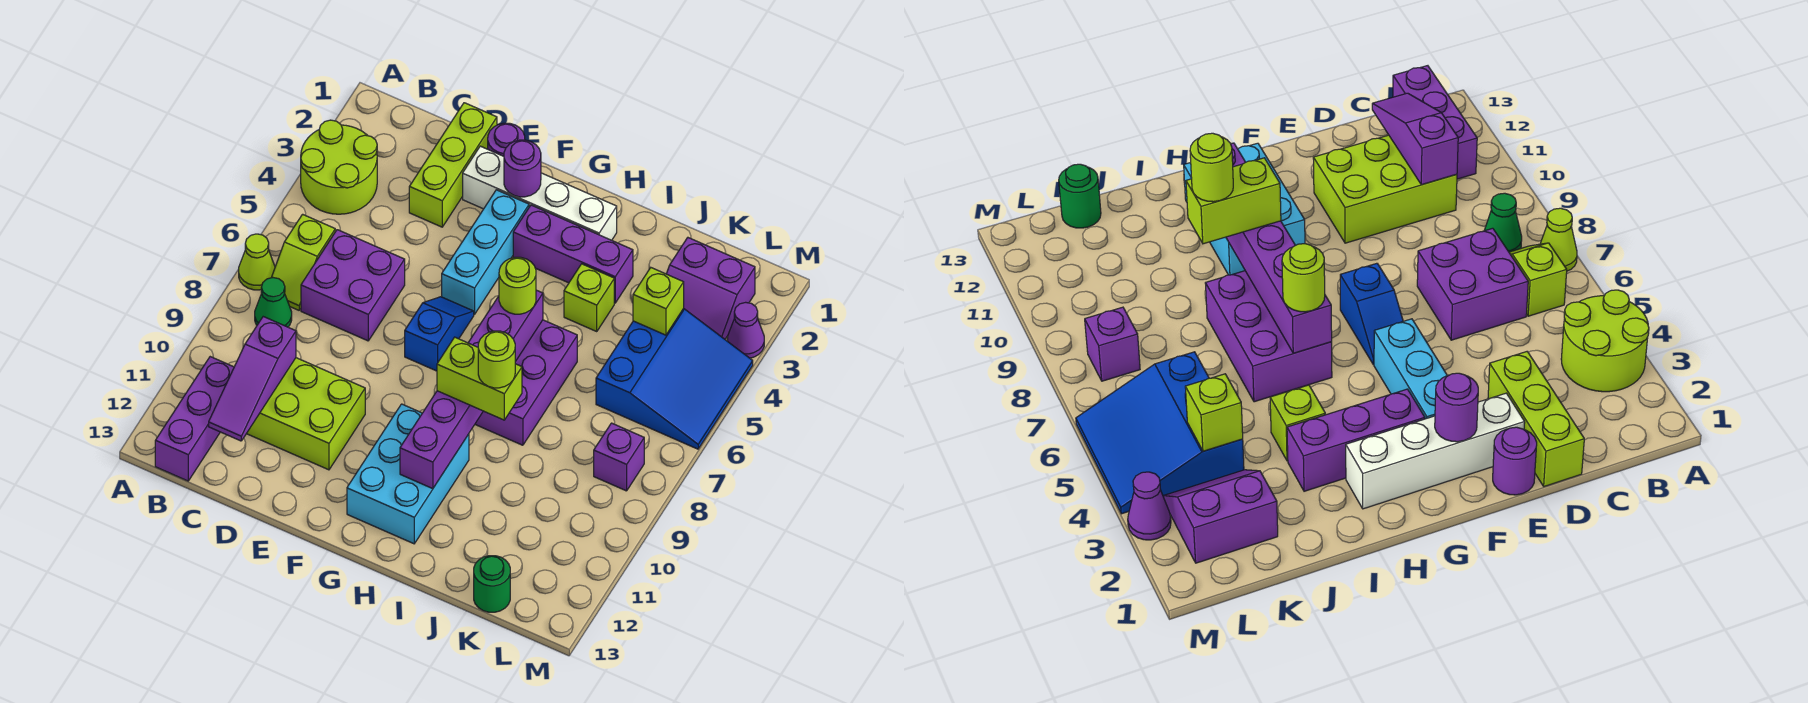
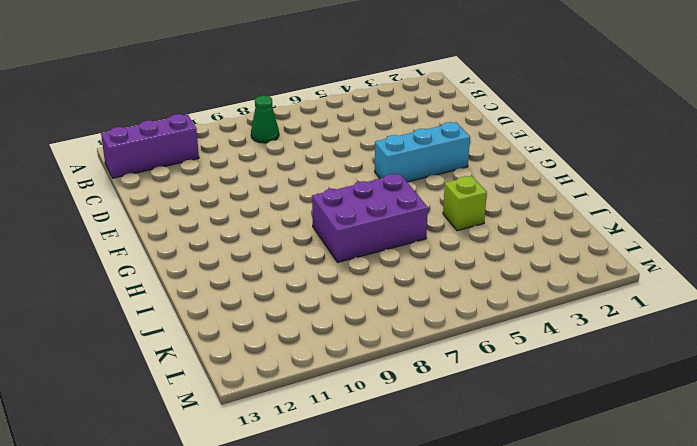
none -> lime 2x2 round brick [301,120,377,214]
none -> lime 1x1 cone [239,234,275,290]
none -> lime 1x2 slope [272,214,335,310]

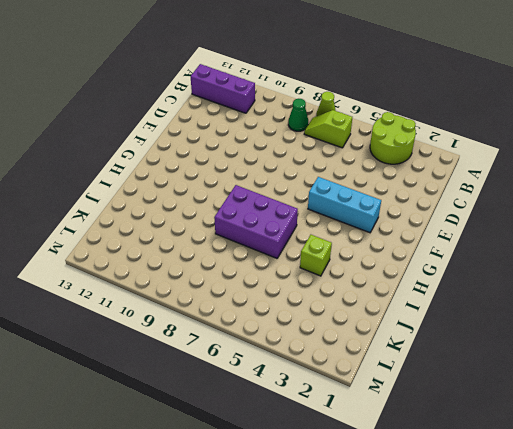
none -> purple 2x2 brick [301,230,405,341]
none -> lime 2x3 brick [246,358,365,470]
none -> lime 1x3 brick [409,103,497,227]

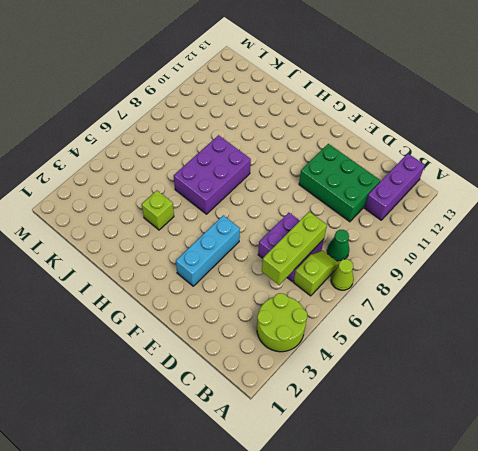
lime 1x3 brick [262,212,327,285] -> lime 1x3 brick moved to [409,103,497,227]
green 2x3 brick [299,144,380,222] -> lime 2x3 brick [246,358,365,470]
none -> purple 1x1 round brick [488,123,525,156]
none -> white 1x4 brick [463,146,617,240]
none -> blue 1x2 slope [405,297,474,371]

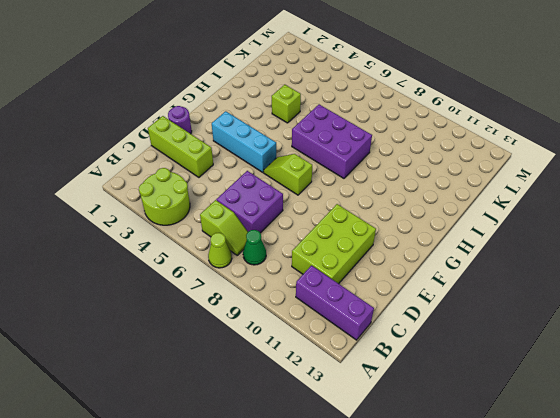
lime 1x2 slope [264,154,312,195] -> blue 1x2 slope [405,297,474,371]
none -> white 1x4 brick [463,146,617,240]
none -> purple 1x3 brick [513,205,633,303]
none -> cyan 2x3 brick [347,404,469,544]

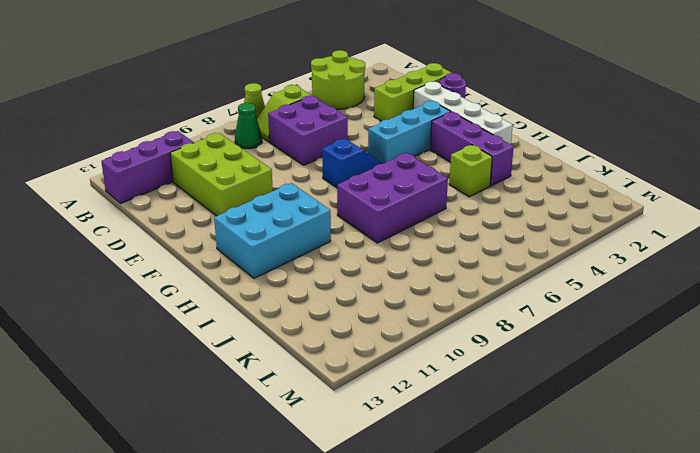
none -> purple 2x2 slope [666,238,755,339]
none -> blue 3x3 slope [596,309,753,449]
none -> green 1x1 round brick [474,556,510,612]

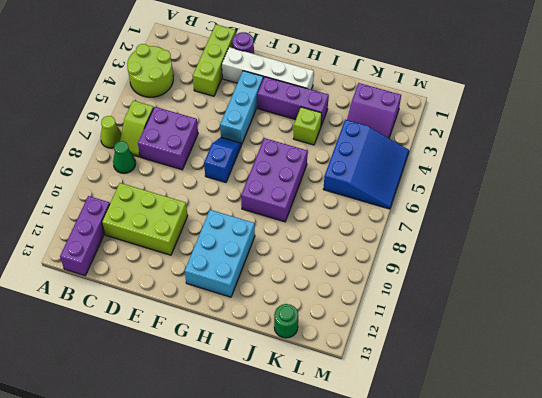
none -> purple 1x1 brick [594,423,644,491]
none -> purple 1x1 cone [728,302,764,358]
none -> purple 1x3 slope [209,317,296,441]

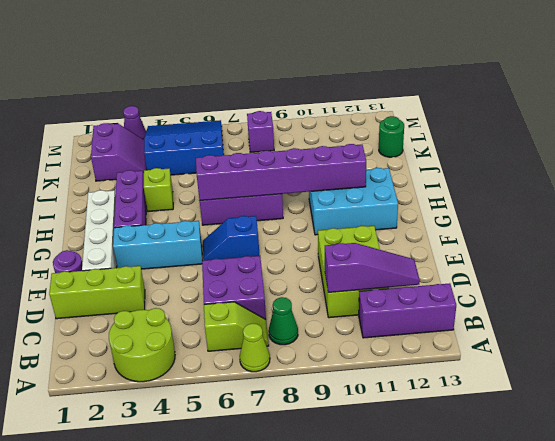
none -> purple 1x1 round brick [504,140,541,197]
none -> lime 1x1 brick [633,268,684,335]
none -> lime 1x1 round brick [499,257,536,314]

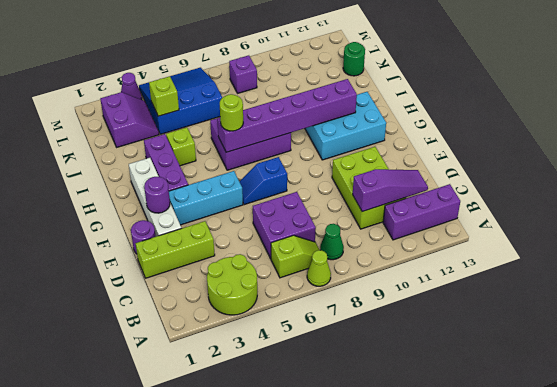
none -> lime 1x2 brick [437,337,522,420]
none -> lime 1x1 round brick [478,331,515,388]

